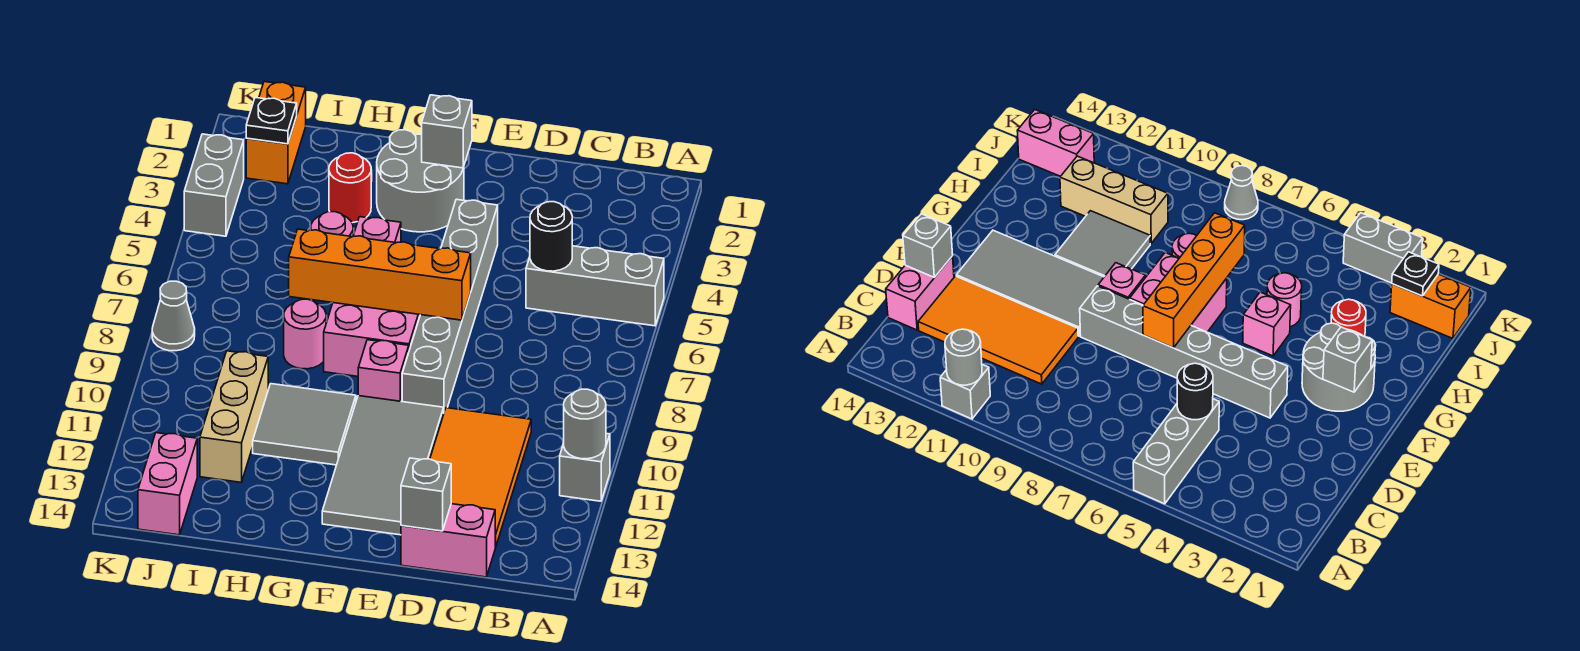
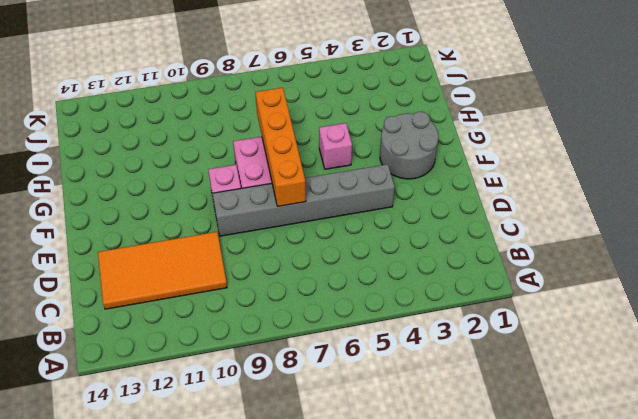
none -> grey 1x3 brick [526,246,664,326]
none -> grey 1x1 brick [560,434,610,501]
none -> pink 1x2 brick [401,504,495,577]

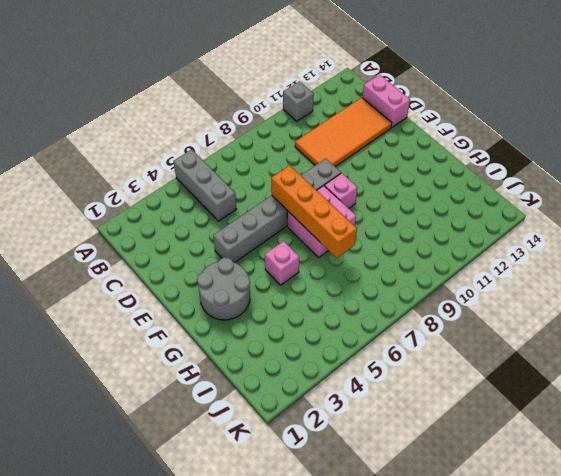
none -> grey 2x4 tile [322,396,444,535]
none -> grey 2x2 tile [253,384,356,465]
none -> red 1x1 round brick [329,153,371,223]

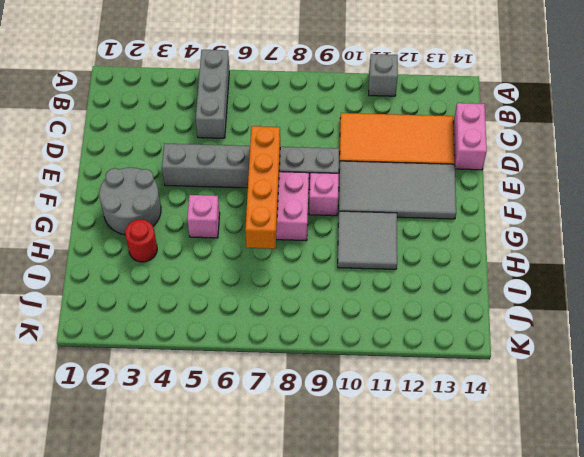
none -> pink 1x1 round brick [311,212,353,237]
none -> pink 1x1 round brick [284,299,326,369]
none -> tan 1x3 brick [200,351,268,482]

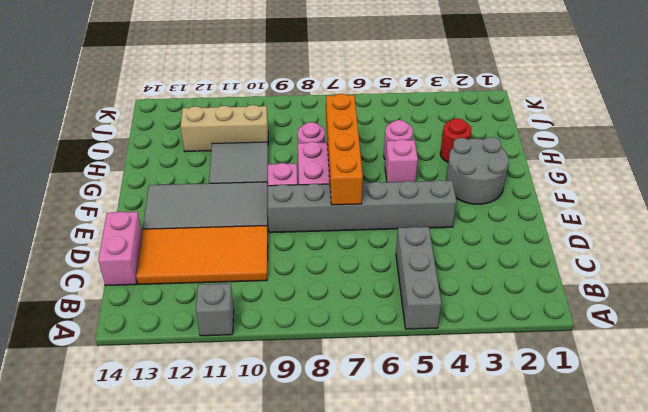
none -> orange 1x2 brick [246,82,306,184]
none -> pink 1x2 brick [138,433,197,535]
none -> grey 1x2 brick [184,134,244,236]

